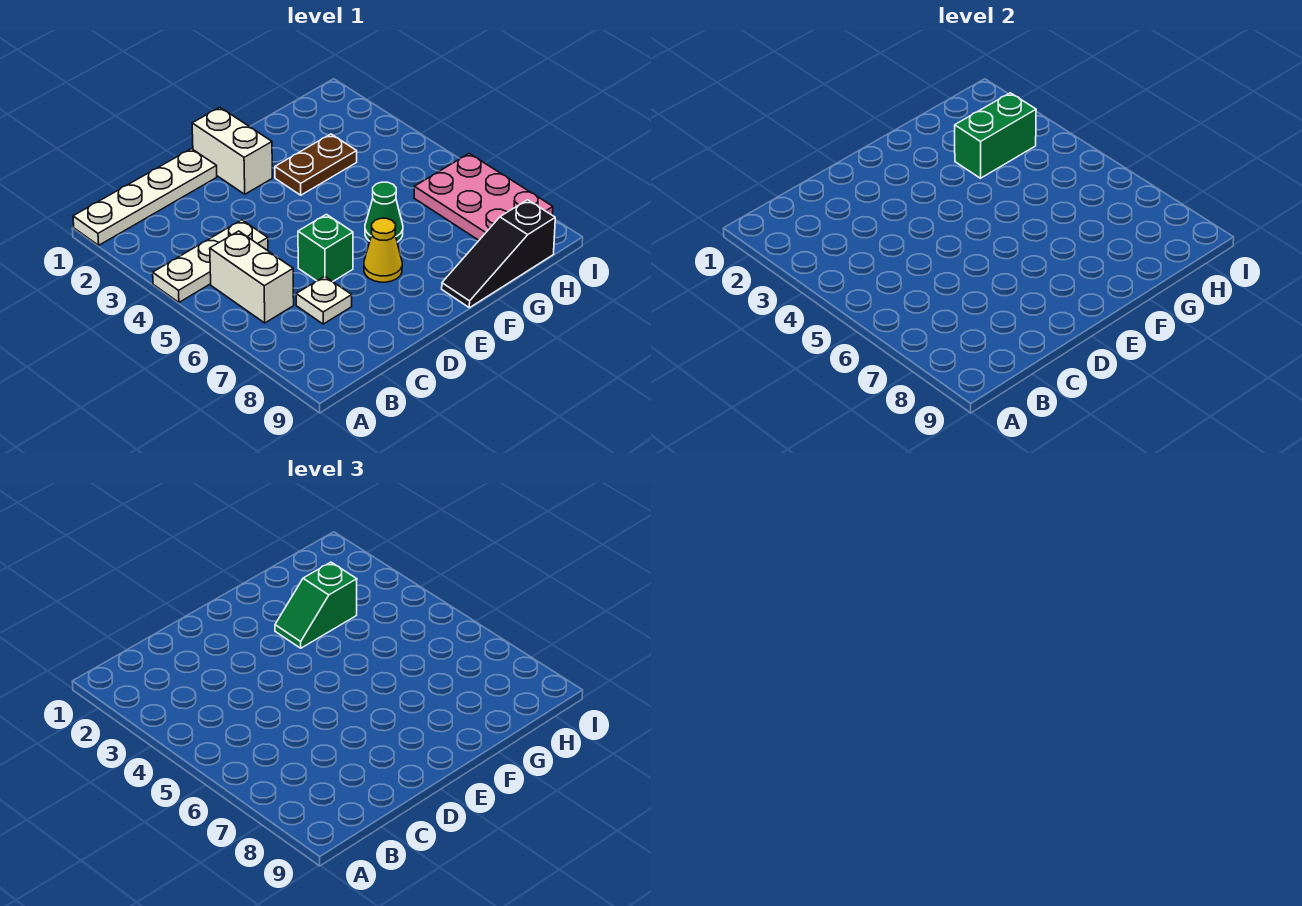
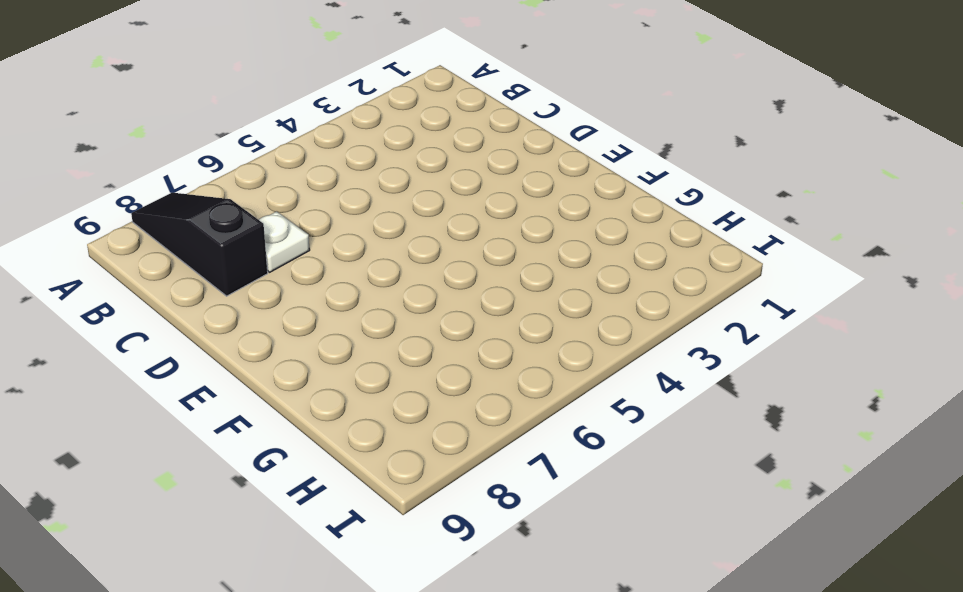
black 1x3 slope [131,193,268,296] -> black 1x3 slope moved to [442,200,555,308]
none -> white 1x4 plate [73,149,217,245]
none -> white 1x3 plate [153,220,268,302]
none -> white 1x2 brick [210,231,294,323]

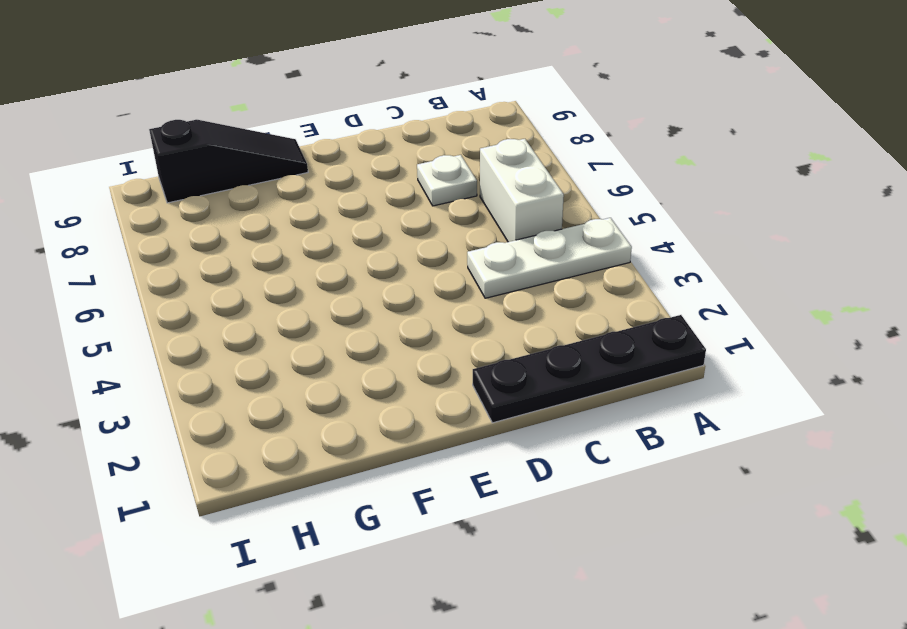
black 1x4 plate [473,315,706,423] -> white 1x4 plate [73,149,217,245]
none -> green 1x1 brick [298,214,353,282]
none -> white 1x2 brick [192,107,272,194]
none -> yellow 1x1 cone [364,218,402,282]

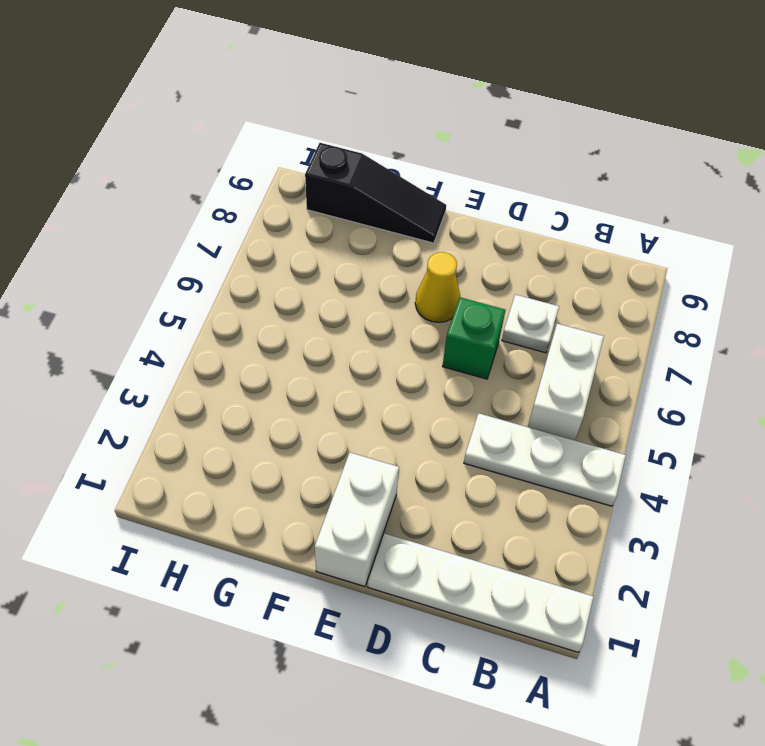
none -> brown 1x2 plate [275,134,357,195]
none -> green 1x1 cone [365,182,403,242]
none -> pink 2x3 plate [414,154,553,240]

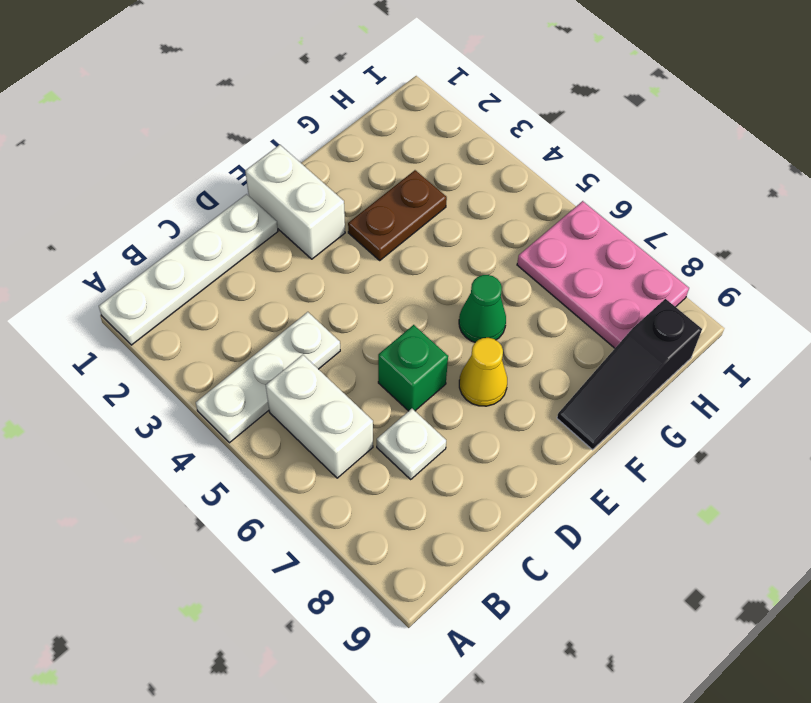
none -> green 1x2 brick [955,93,1036,178]
none -> green 1x2 slope [275,562,357,648]

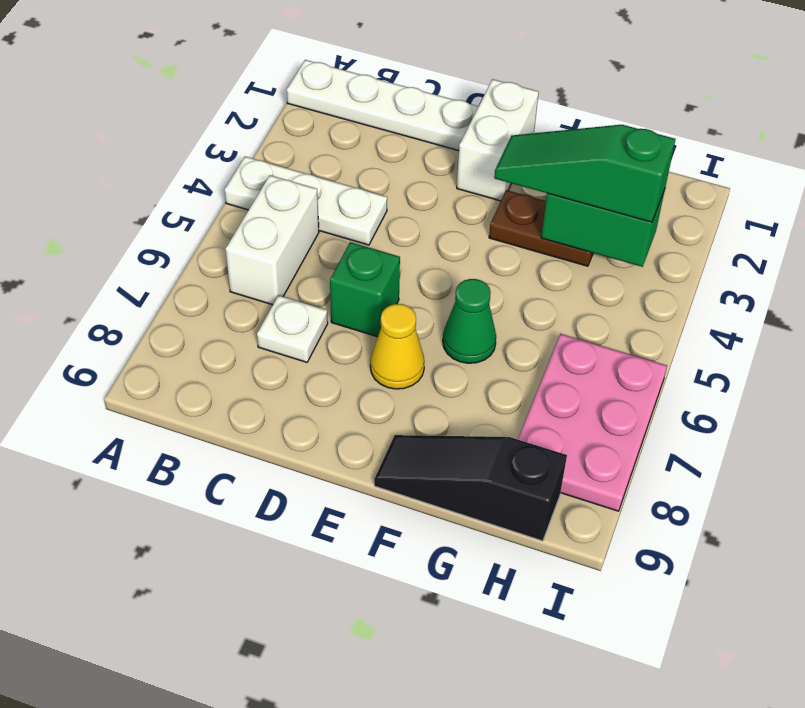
green 1x3 slope [494,125,676,222] -> green 1x2 slope [275,562,357,648]

